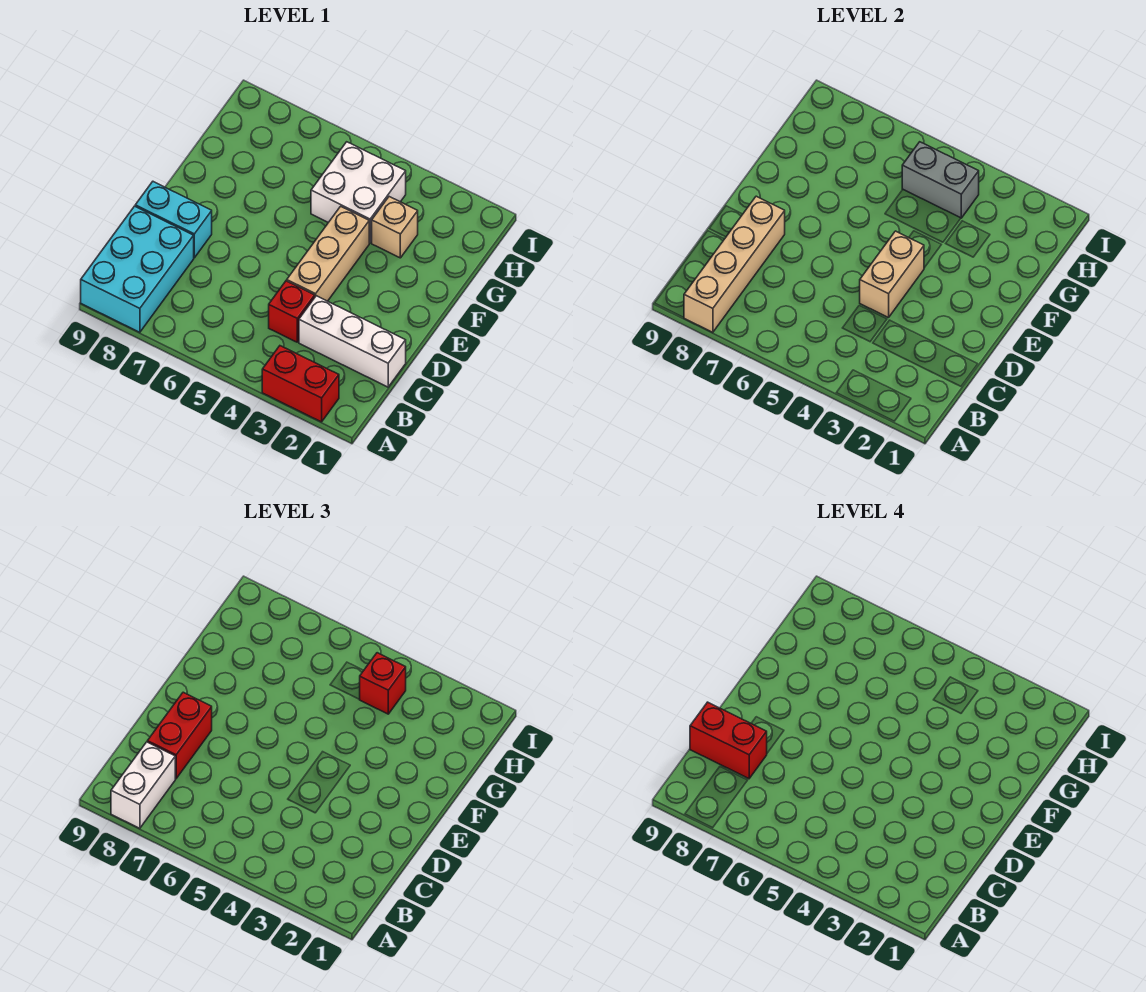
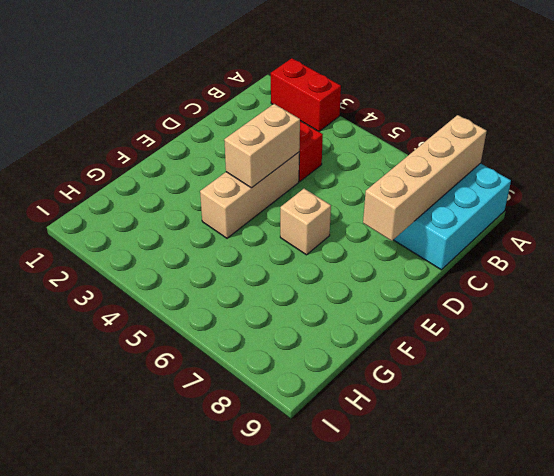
tan 1x1 brick [280,189,331,255] -> tan 1x1 brick moved to [372,197,418,258]
none -> white 1x3 brick [299,296,406,387]
none -> cyan 1x2 brick [135,182,212,258]
none -> white 2x2 brick [311,142,406,243]

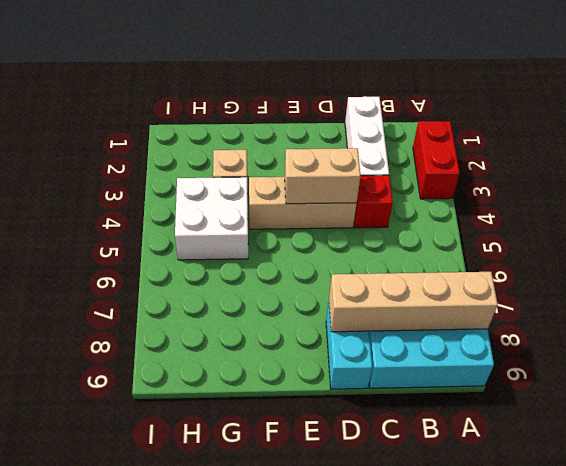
none -> grey 1x2 brick [902,142,979,218]
none -> white 1x2 brick [111,742,175,828]
none -> red 1x2 brick [147,692,212,779]

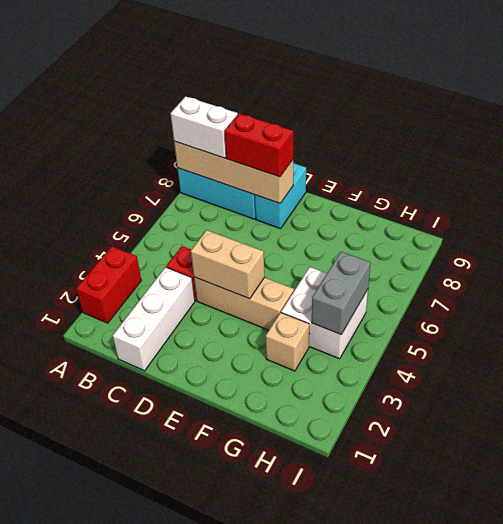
none -> red 1x1 brick [359,653,406,714]
none -> red 1x2 brick [690,702,767,779]

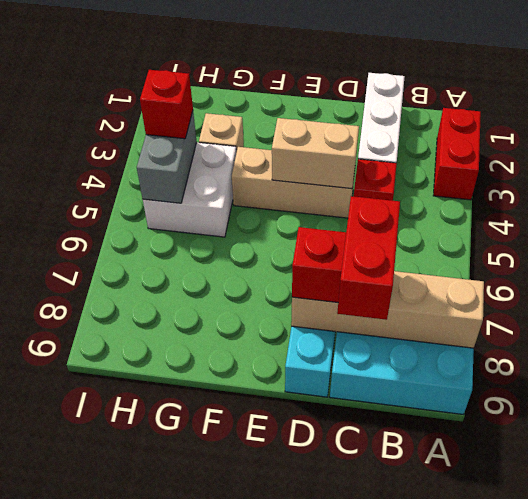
none -> white 1x2 brick [111,742,175,828]

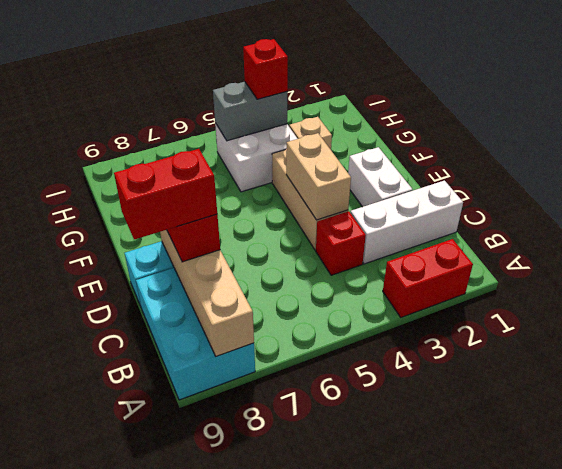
white 1x2 brick [348,147,413,207] -> white 1x2 brick moved to [111,742,175,828]

